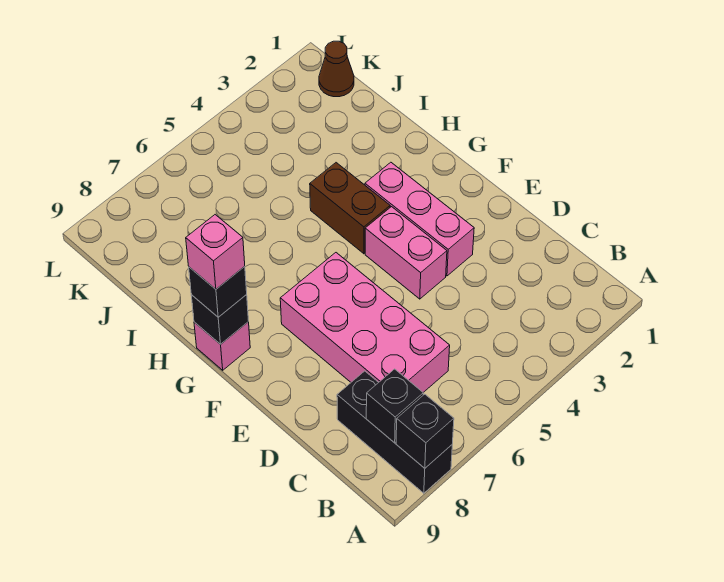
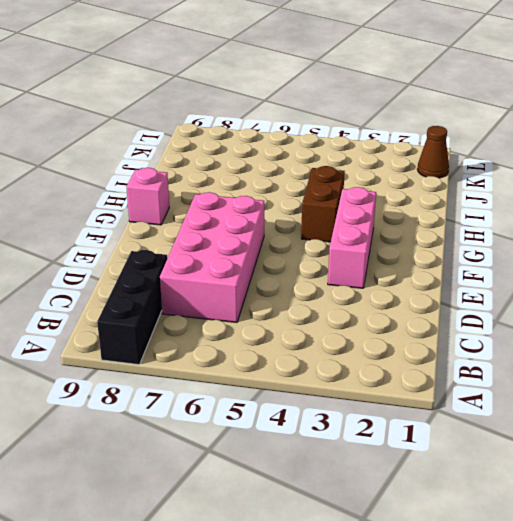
none -> pink 1x2 brick [365,207,447,299]
none -> black 1x1 brick [396,394,454,468]
none -> black 1x1 brick [366,369,423,443]

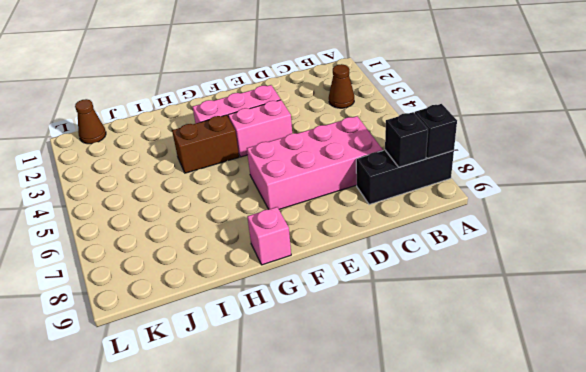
brown 1x1 cone [329,64,354,108] -> none
none -> black 1x1 brick [191,295,248,344]
none -> black 1x1 brick [189,266,247,317]
none -> pink 1x1 brick [186,215,245,289]

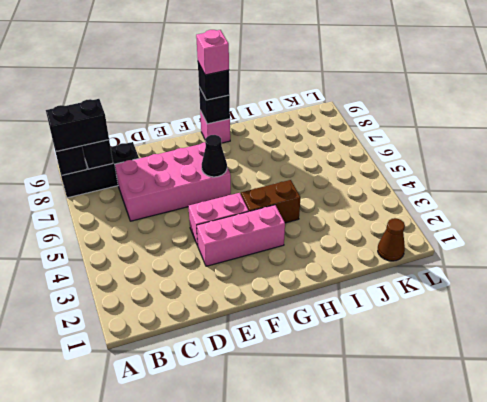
black 1x2 brick [46,99,109,152] -> none
black 1x1 cone [202,135,227,177] -> none

